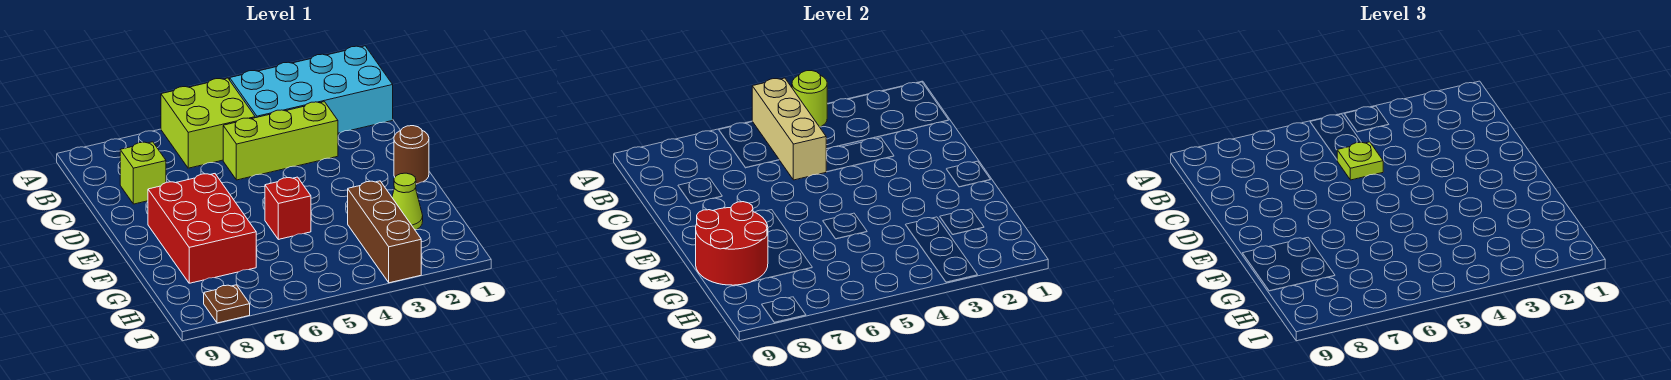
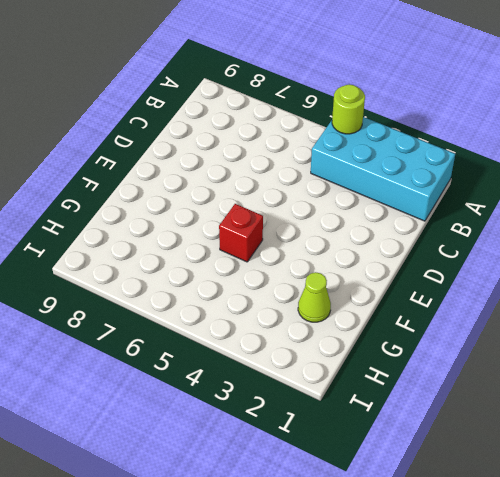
none -> lime 2x2 brick [161,78,255,168]
none -> lime 1x3 brick [223,102,338,180]
none -> lime 1x1 brick [120,142,166,204]

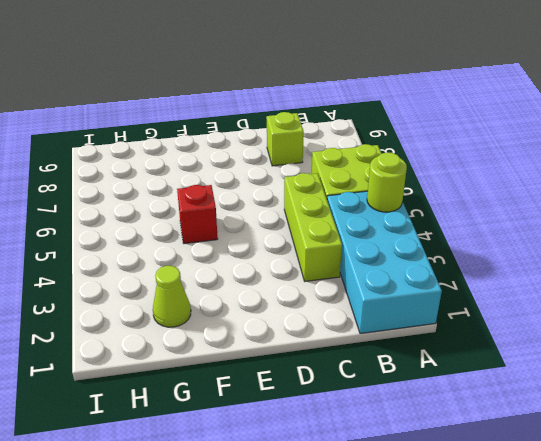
none -> brown 1x1 round brick [394,126,429,184]
none -> red 2x3 brick [148,174,256,283]
none -> brown 1x3 brick [348,181,421,283]

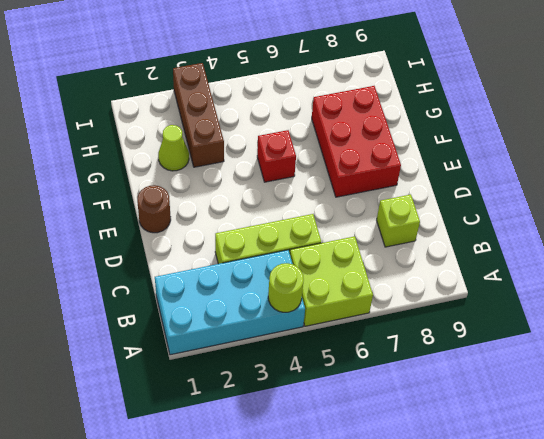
none -> brown 1x1 plate [204,285,250,323]
none -> tan 1x3 brick [752,78,826,180]
none -> red 2x2 round brick [696,202,768,285]

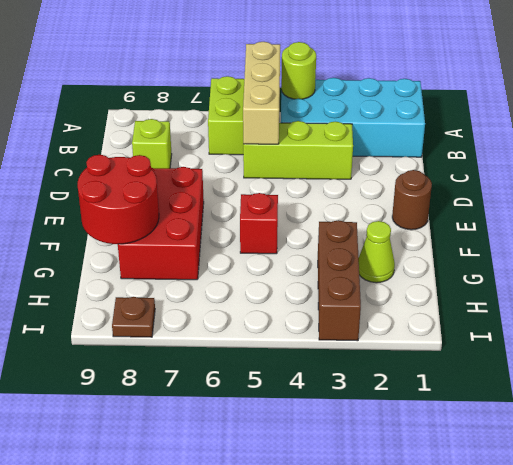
none -> lime 1x1 plate [1337,142,1383,180]

